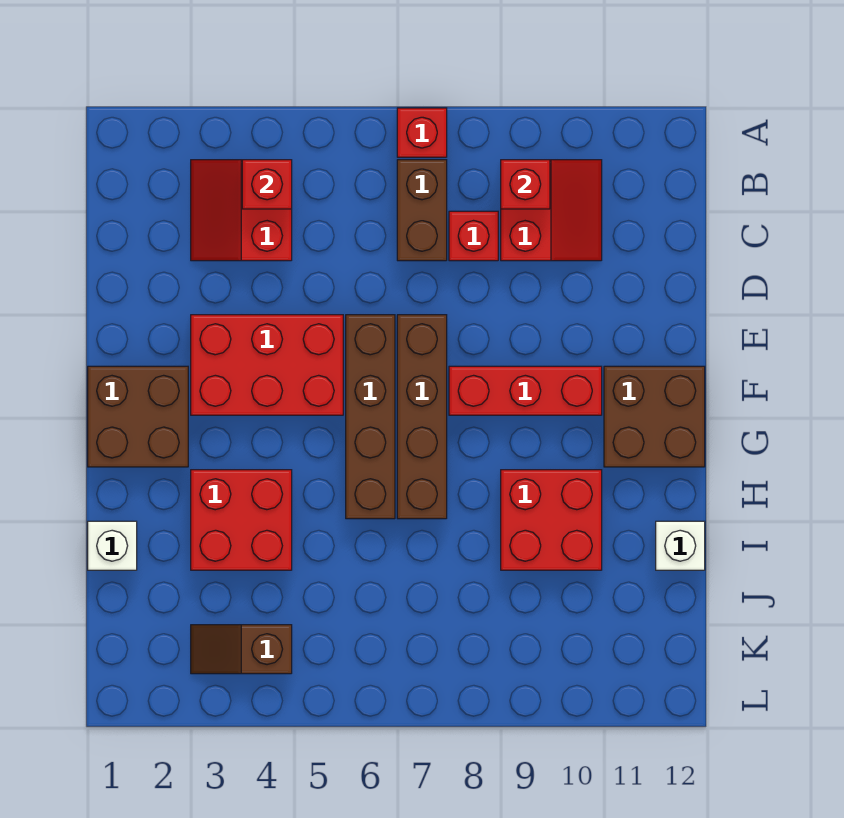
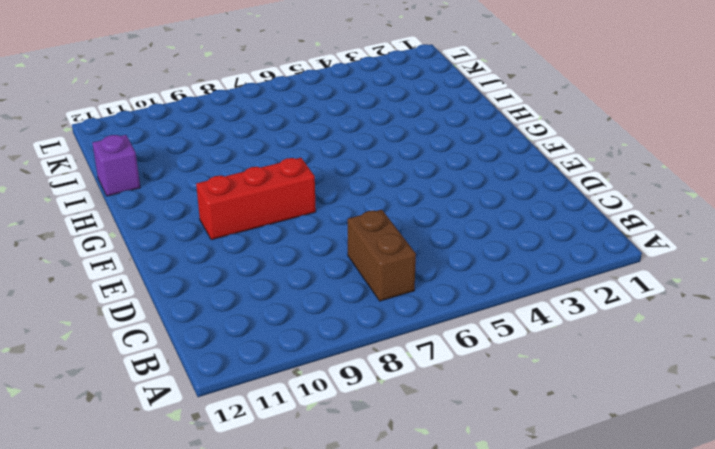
purple 1x1 brick [92,135,140,196] -> white 1x1 brick [656,521,705,570]
none -> red 1x1 brick [397,108,447,157]
none -> red 2x2 slope [191,160,292,261]
none -> red 2x2 slope [501,160,602,261]

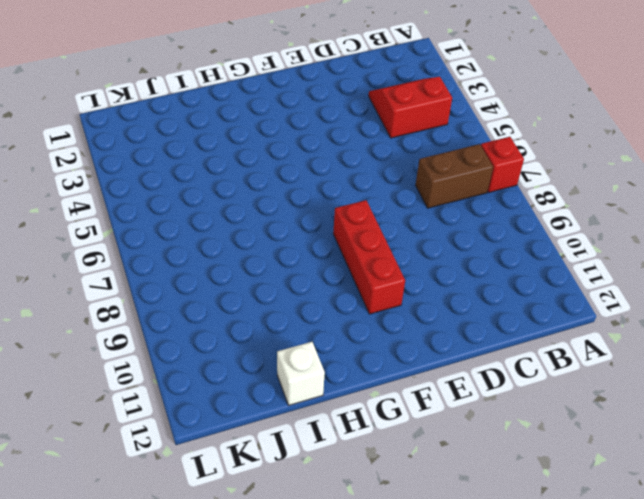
none -> red 2x2 slope [501,160,602,261]
none -> red 1x1 brick [449,211,498,261]
none -> red 2x3 brick [191,315,343,415]

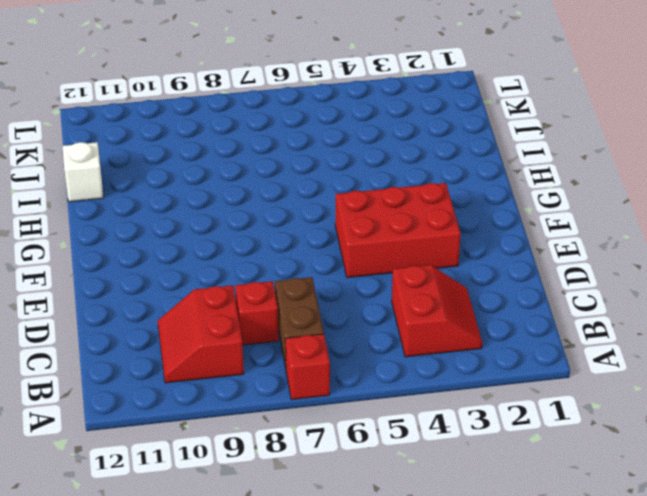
none -> brown 1x4 brick [346,315,395,519]
none -> brown 1x4 brick [397,315,447,519]
none -> brown 2x2 brick [88,366,188,467]

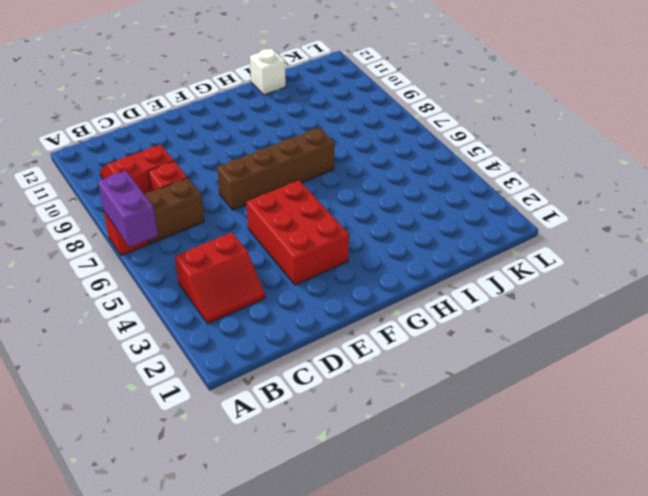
purple 1x2 brick [98,171,158,247] -> none
none -> brown 1x4 brick [346,315,395,519]
none -> brown 2x2 brick [88,366,188,467]
none -> red 1x3 brick [449,366,602,415]

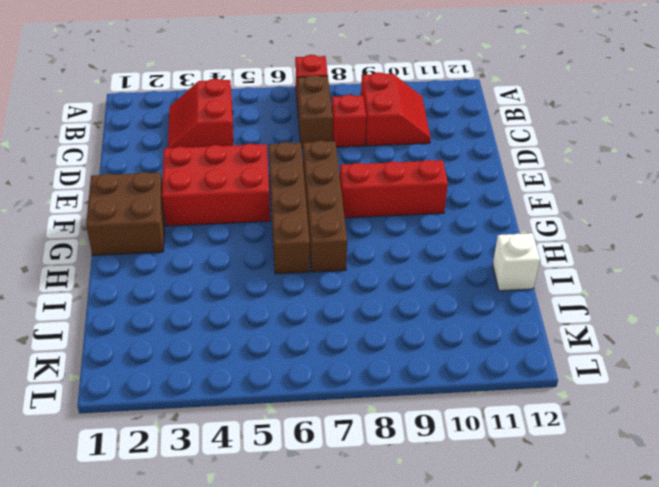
none -> brown 2x2 brick [604,366,705,467]
none -> red 2x2 brick [191,470,292,570]
none -> red 2x2 brick [501,470,602,570]

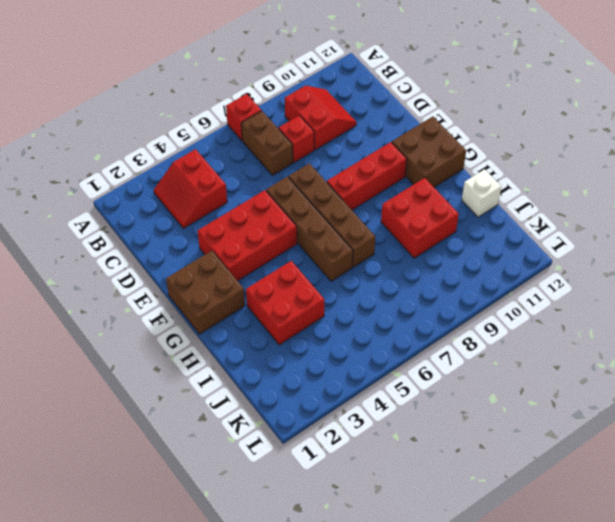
none -> white 1x1 brick [88,521,137,570]
none -> brown 1x2 slope [191,625,292,674]
none -> red 1x1 brick [242,160,292,209]

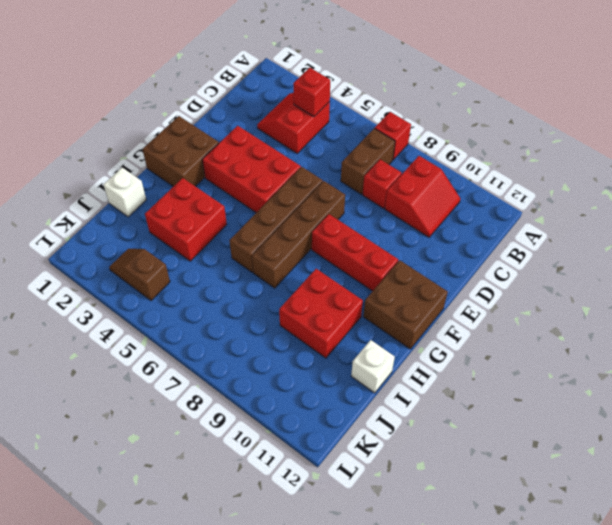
none -> red 1x1 brick [501,160,550,209]

